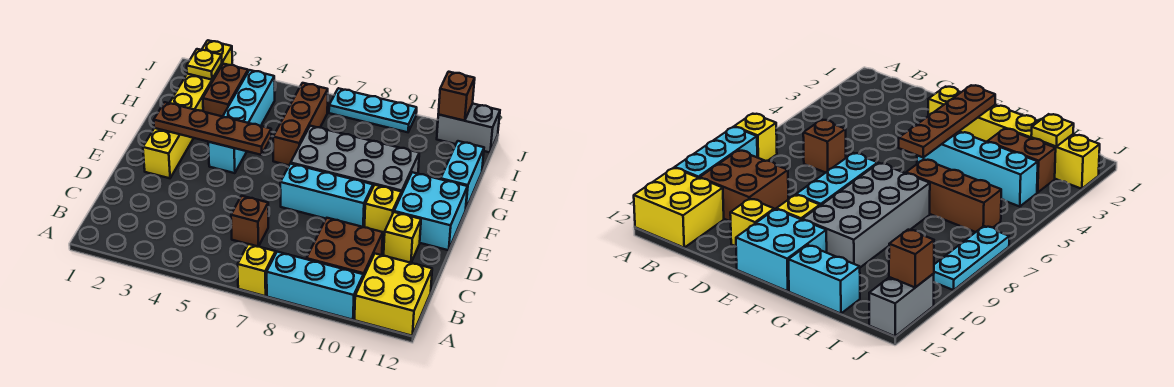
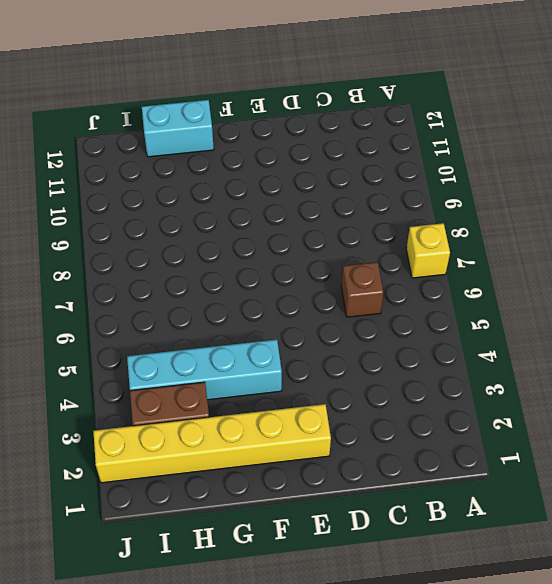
none -> cyan 1x3 brick [267,252,363,320]
none -> yellow 2x2 brick [355,254,432,336]
none -> brown 2x2 brick [307,218,383,277]

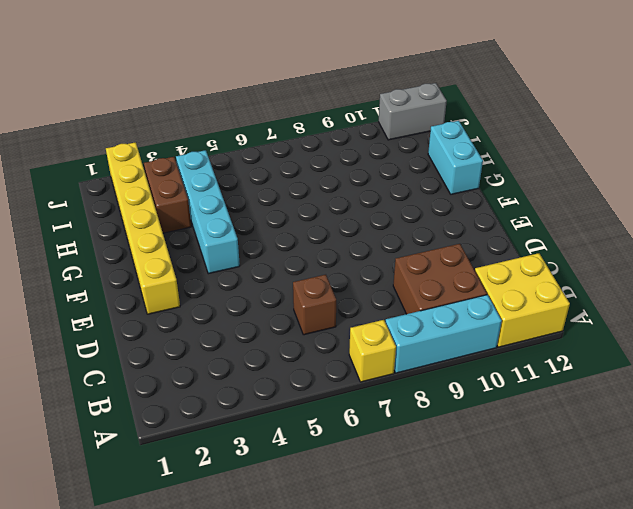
none -> yellow 1x1 brick [384,212,421,263]
none -> cyan 1x3 brick [280,164,373,227]
none -> yellow 1x1 brick [365,185,401,234]

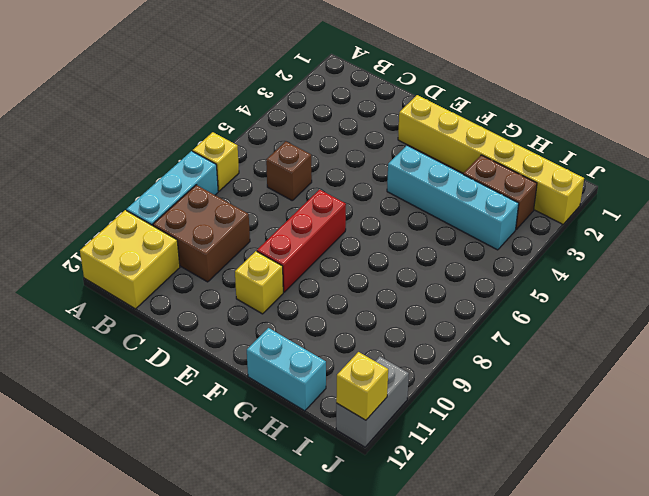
red 1x3 brick [257,190,346,292] -> cyan 1x3 brick [280,164,373,227]
yellow 1x1 brick [336,352,388,420] -> yellow 1x1 brick moved to [384,212,421,263]
none -> cyan 2x2 brick [394,172,468,250]
none -> grey 2x4 brick [291,126,419,195]
none -> brown 1x3 brick [273,83,328,165]

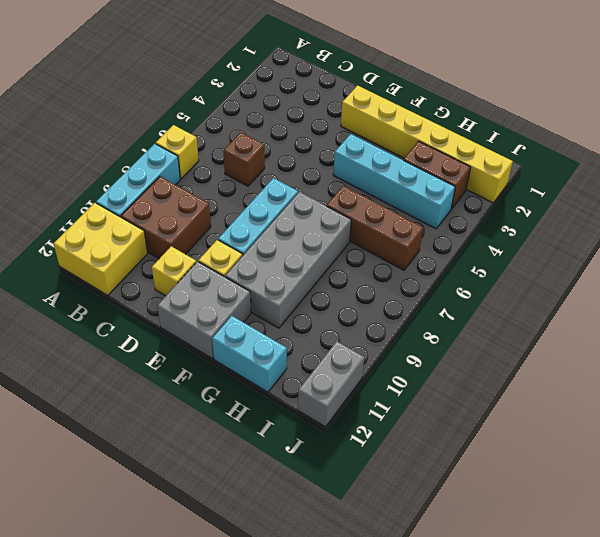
grey 2x2 brick [157,261,251,359] -> cyan 2x2 brick [394,172,468,250]
none -> cyan 1x3 plate [329,88,417,132]
none -> brown 1x4 plate [154,102,271,155]
none -> yellow 1x1 plate [187,49,222,80]

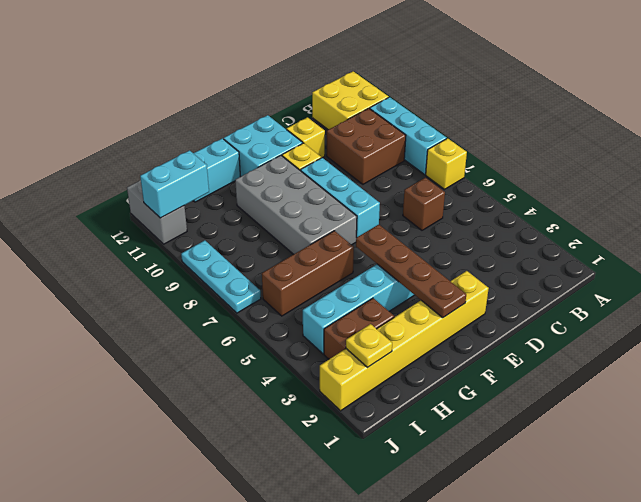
cyan 1x2 brick [140,150,209,218] -> brown 1x1 brick [438,72,475,121]

